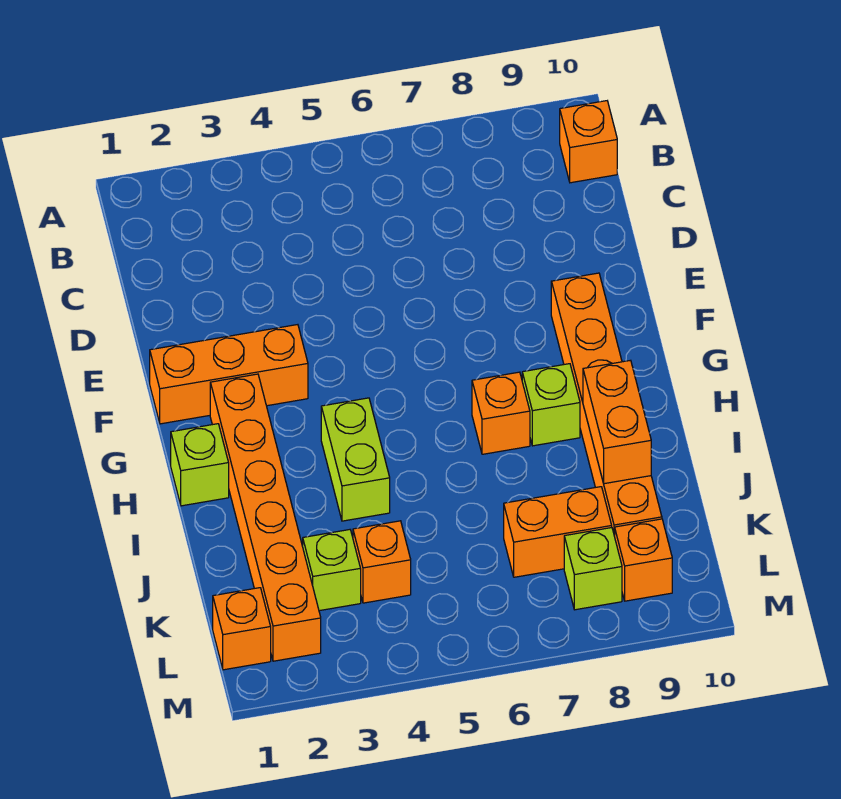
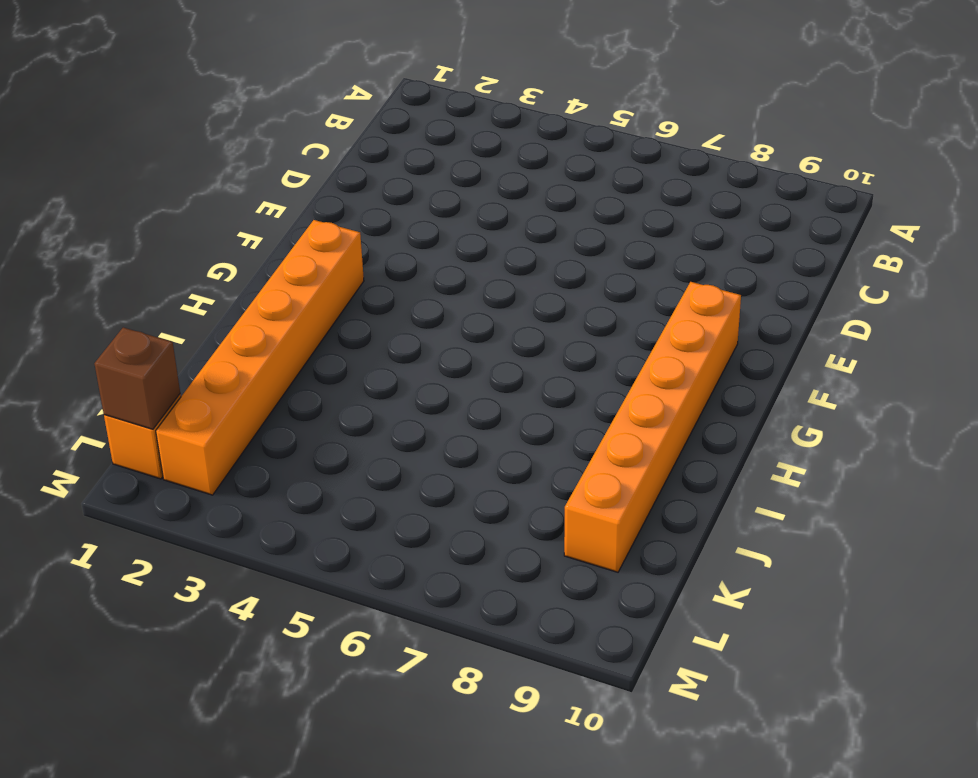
brown 1x1 brick [94,327,180,429] -> none
none -> orange 1x1 brick [560,101,617,183]
none -> orange 1x3 brick [150,325,308,424]
none -> lime 1x1 brick [171,424,229,506]

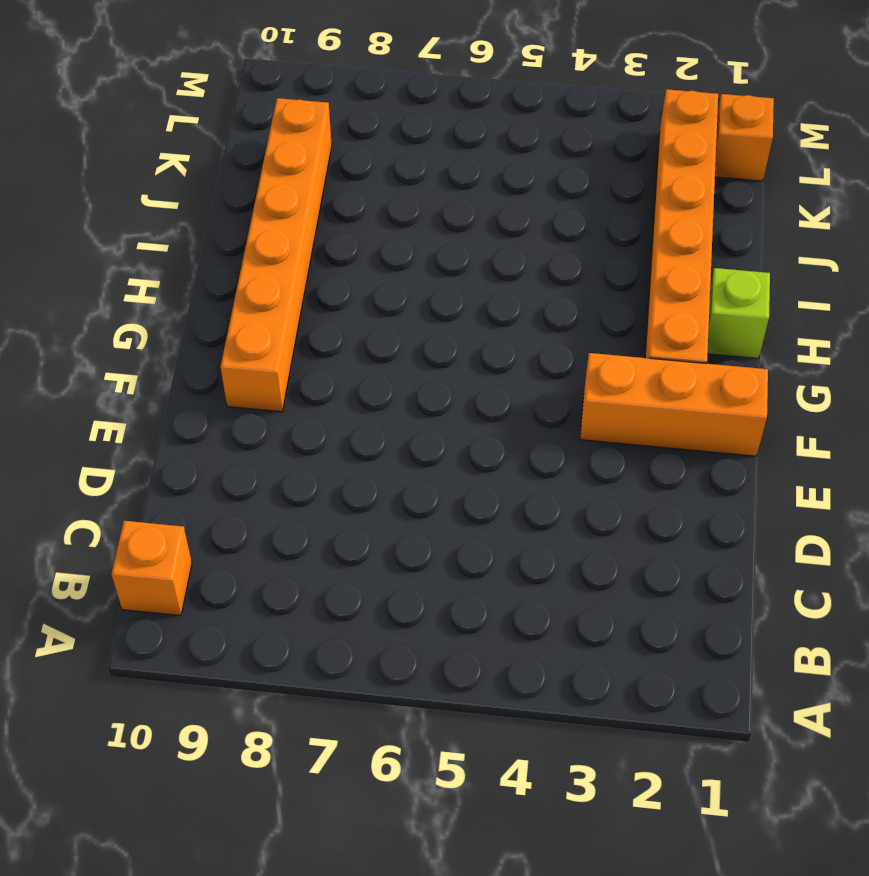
none -> lime 1x2 brick [321,398,390,521]
none -> orange 1x1 brick [472,372,530,454]
none -> lime 1x1 brick [522,364,580,446]

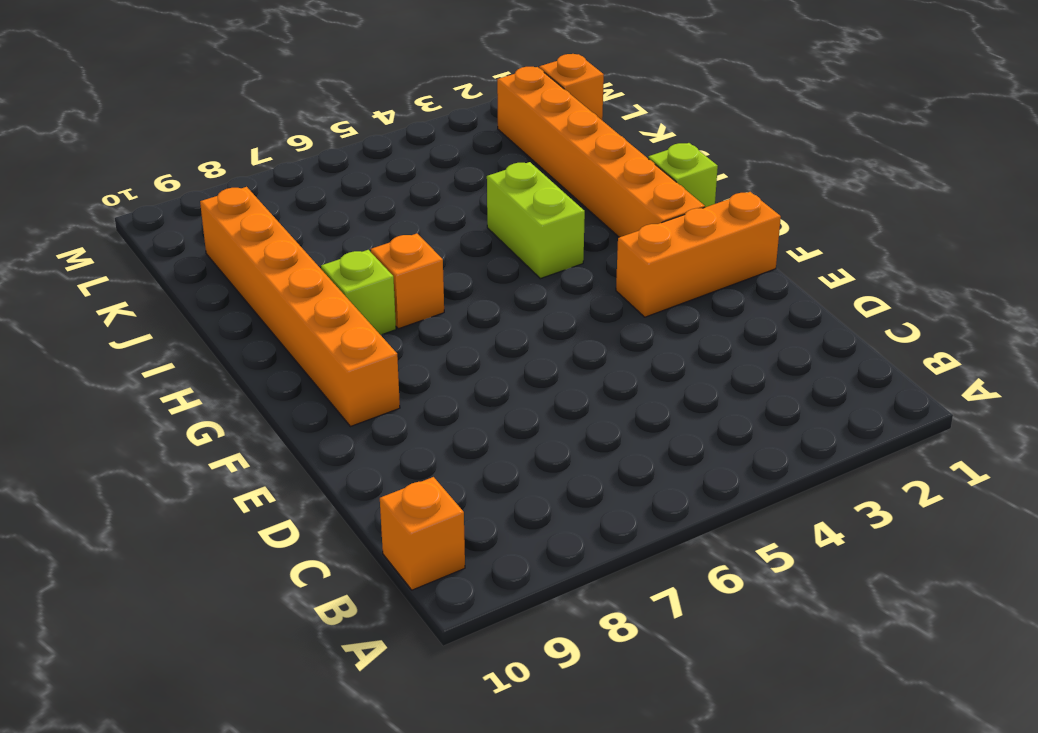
none -> lime 1x1 brick [303,530,361,611]
none -> orange 1x1 brick [353,521,411,603]
none -> orange 1x2 brick [504,487,612,577]

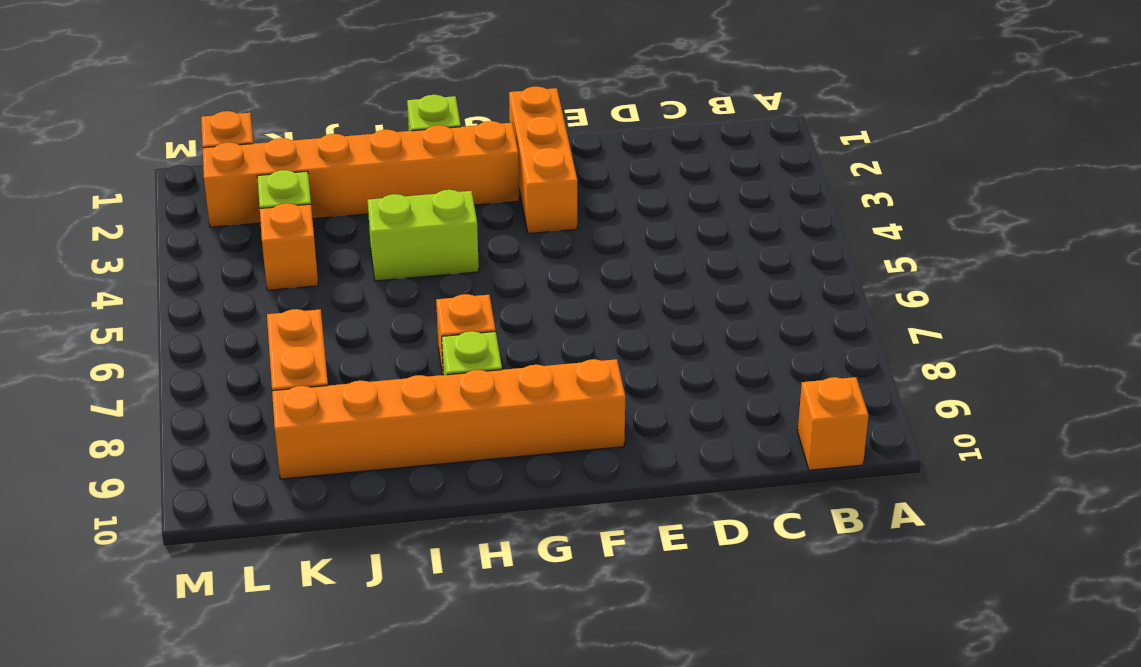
none -> lime 1x1 brick [564,528,622,610]
none -> orange 1x1 brick [615,519,672,601]
none -> orange 1x2 brick [583,360,651,484]

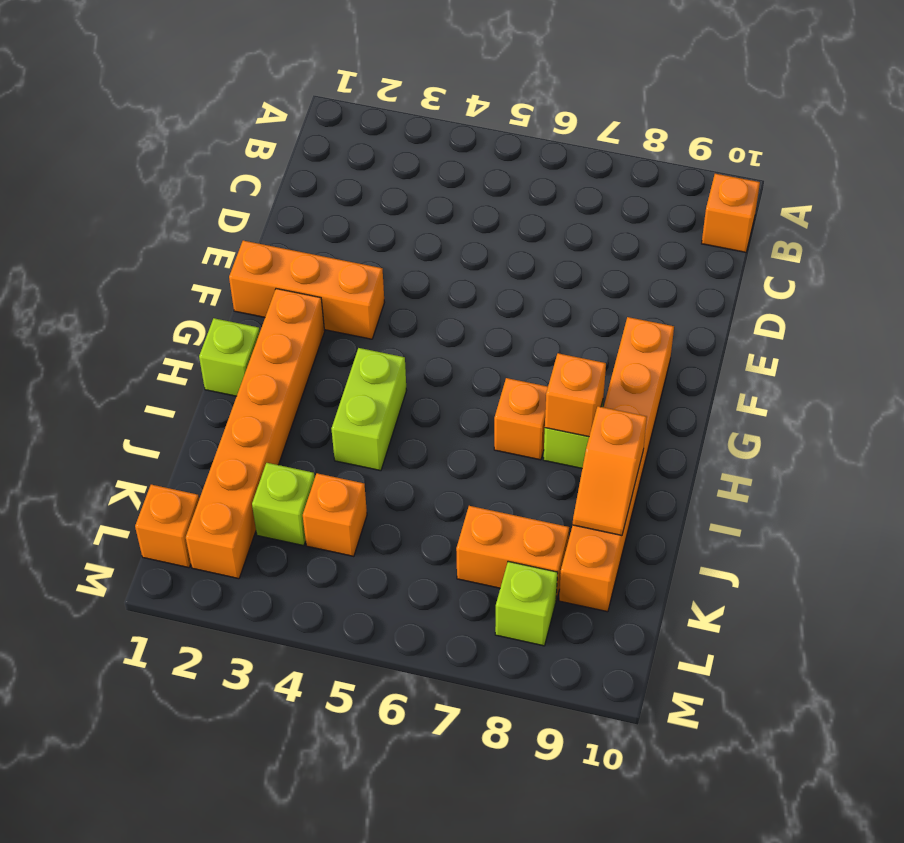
orange 1x1 brick [545,353,606,437] -> orange 1x1 brick moved to [615,519,672,601]
orange 1x2 slope [573,406,647,535] -> orange 1x2 brick [583,360,651,484]

